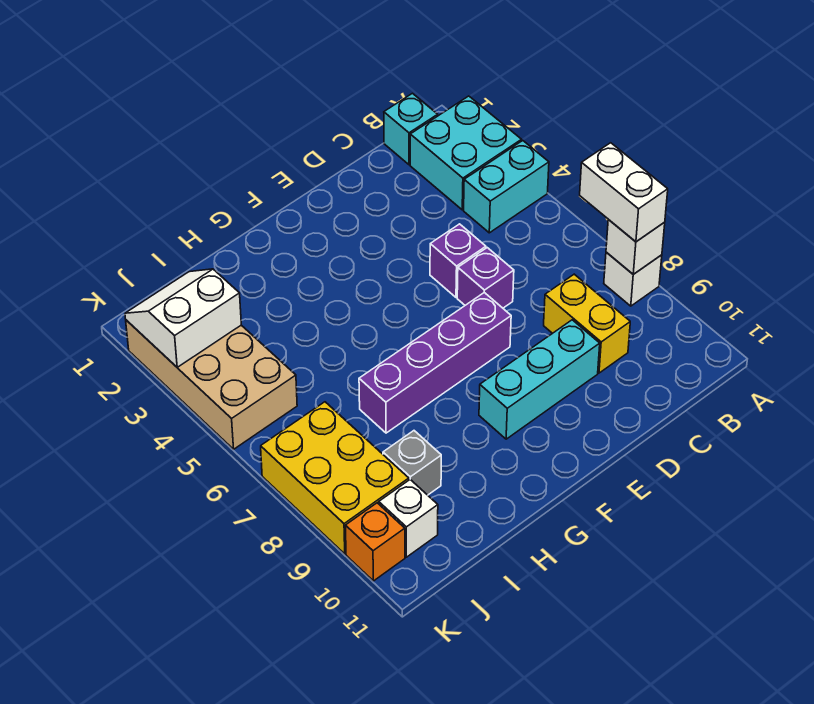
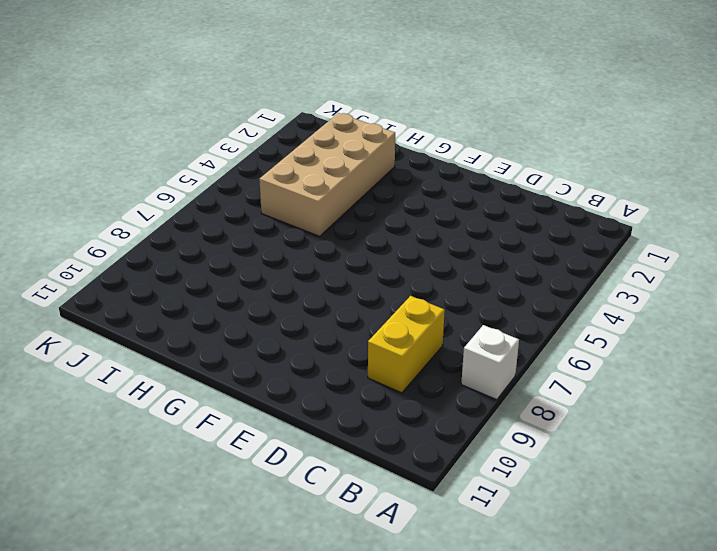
tan 2x4 brick [259,113,395,236] -> tan 2x4 brick moved to [126,320,297,449]
none -> cyan 2x2 brick [410,96,521,210]
none -> cyan 1x2 brick [464,141,549,233]
none -> cyan 1x1 brick [384,93,438,165]

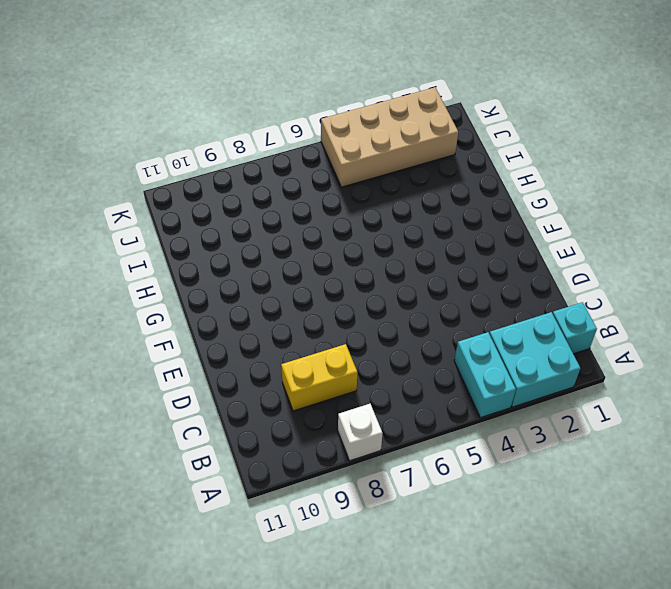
none -> purple 1x1 brick [430,224,486,297]
none -> purple 1x1 brick [457,248,514,308]
none -> cyan 1x3 brick [479,320,600,439]

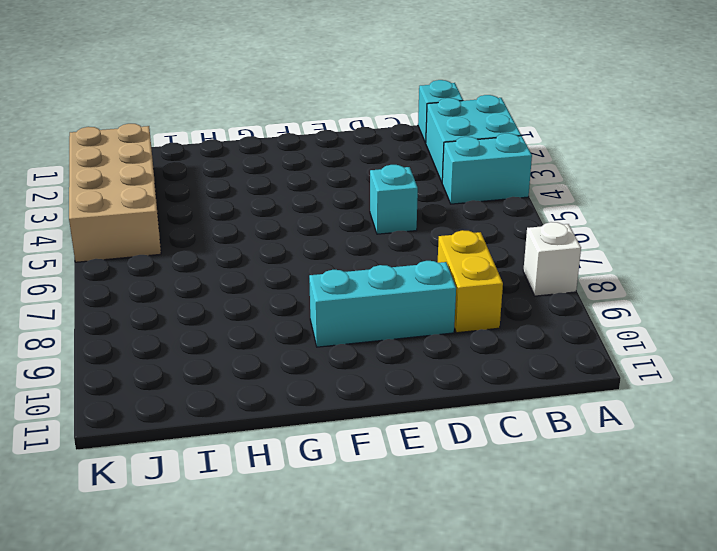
cyan 1x1 brick [370,165,418,234] -> purple 1x1 brick [430,224,486,297]
none -> purple 1x1 brick [457,248,514,308]
none -> purple 1x4 brick [359,293,511,433]
none -> grey 1x1 brick [383,431,441,495]

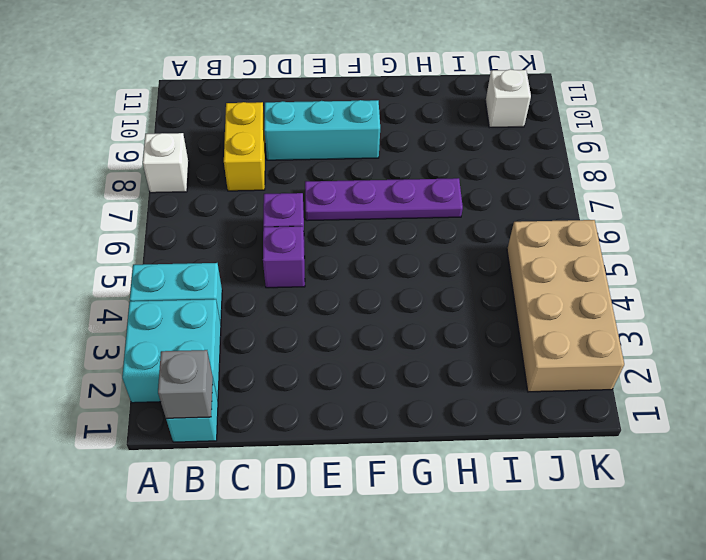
grey 1x1 brick [158,350,213,418] -> grey 1x1 brick moved to [383,431,441,495]
purple 1x4 plate [305,178,463,221] -> purple 1x4 brick [359,293,511,433]
none -> yellow 2x3 brick [261,402,409,554]
none -> orange 1x1 brick [345,503,405,581]
none -> white 1x1 brick [606,220,665,274]

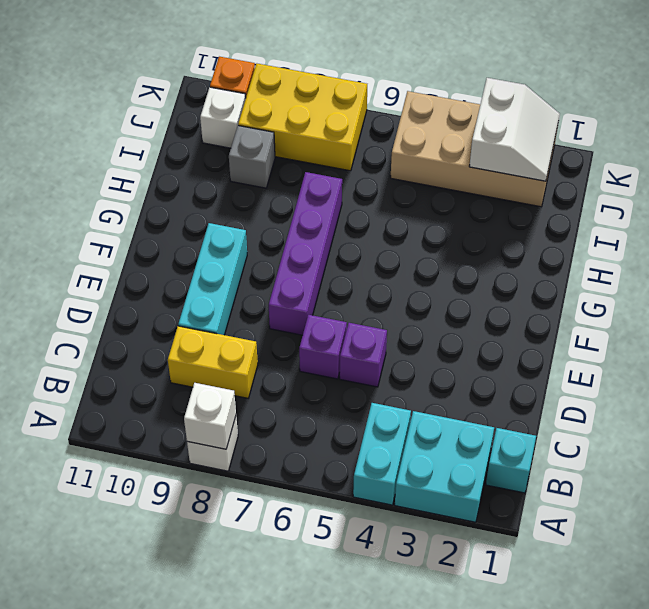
none -> white 1x2 brick [580,143,668,242]

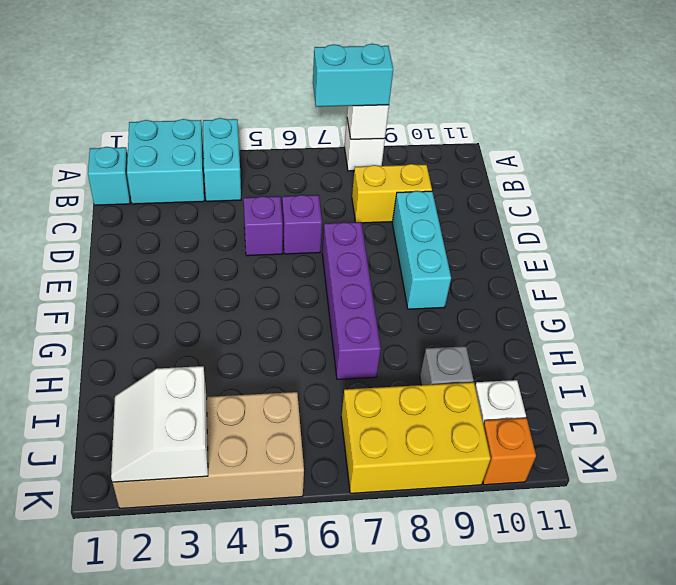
cyan 1x2 brick [313,44,393,107] -> white 1x2 brick [580,143,668,242]

